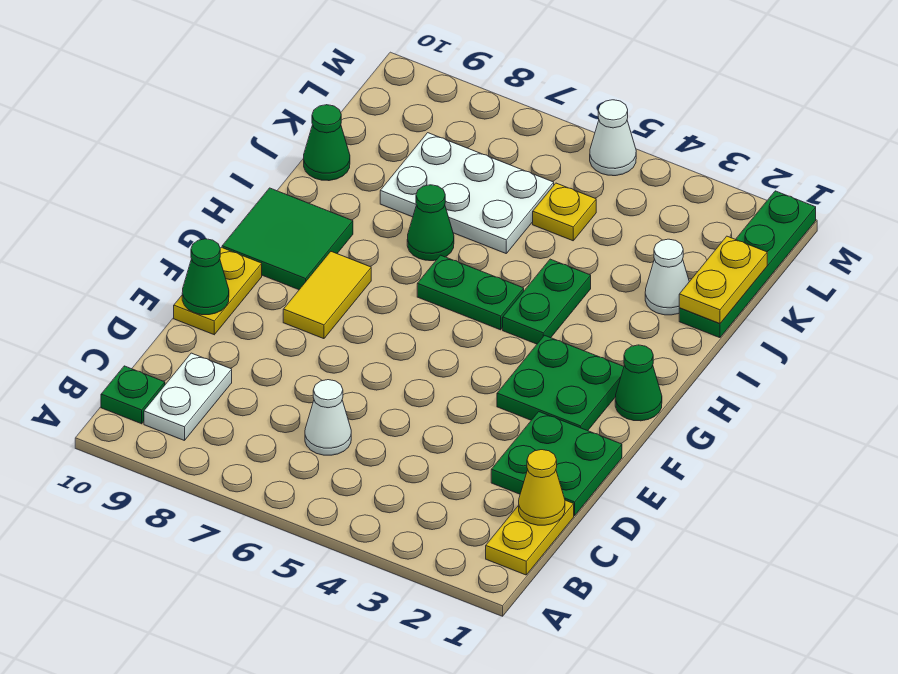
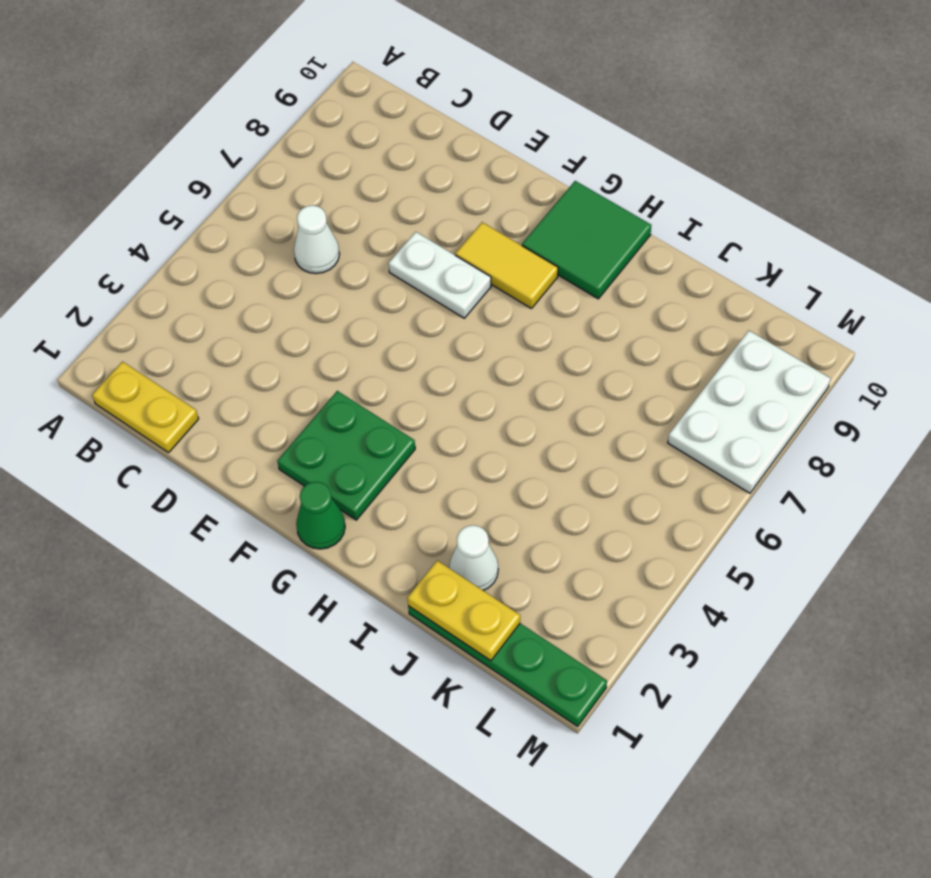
white 1x2 plate [389,232,491,318] -> white 1x2 plate moved to [144,353,232,441]
white 2x3 plate [668,331,831,493] -> white 2x3 plate moved to [380,133,554,253]
none -> green 1x1 plate [101,366,165,424]
none -> green 2x2 plate [491,412,622,516]
none -> yellow 1x2 plate [174,247,262,335]

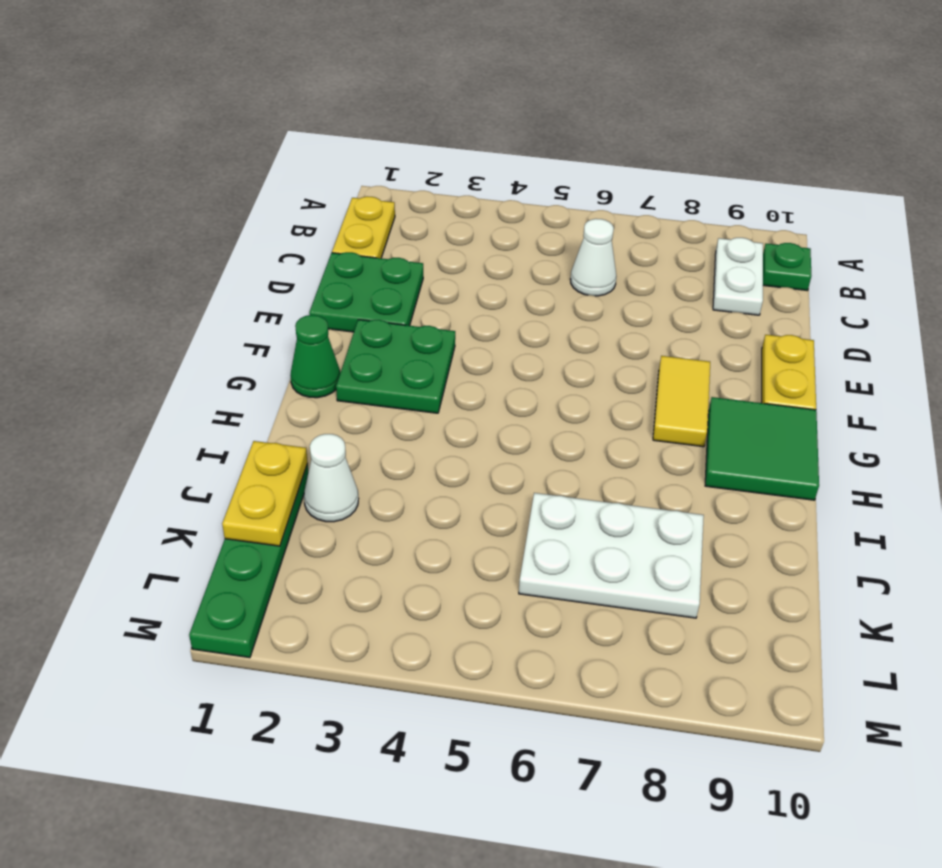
none -> green 1x2 plate [503,259,591,344]
none -> green 1x2 plate [417,255,524,330]
none -> green 1x1 cone [407,185,454,261]

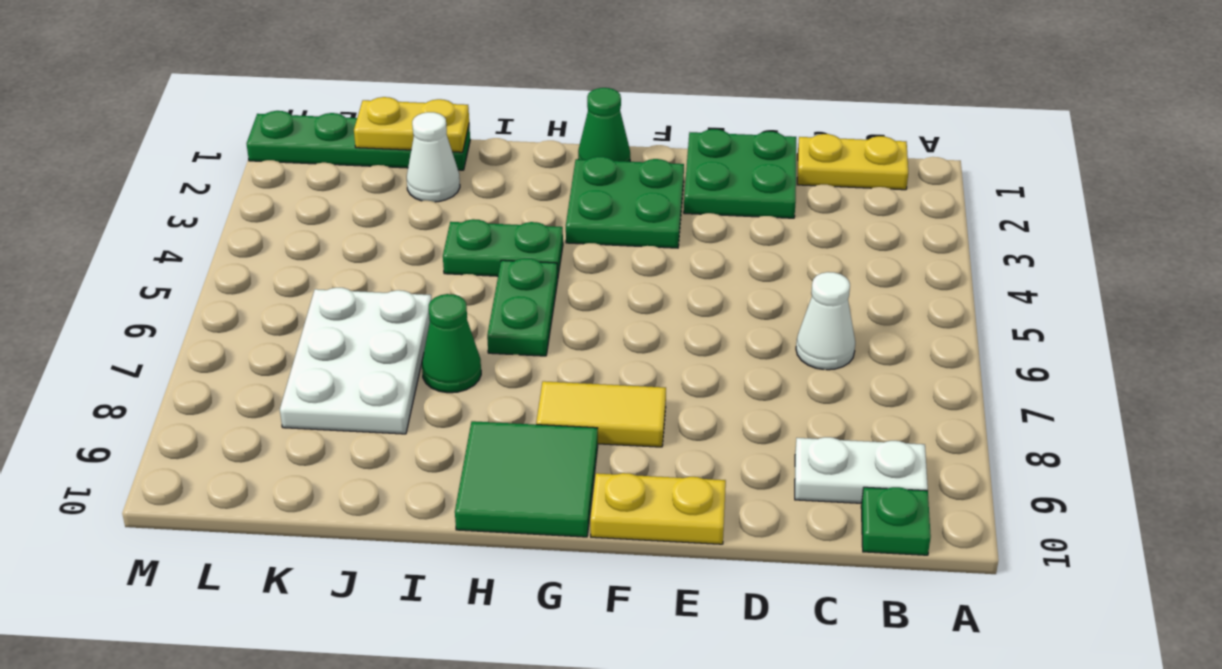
none -> green 1x1 cone [304,105,350,181]
none -> yellow 1x1 plate [533,183,596,241]
none -> white 1x1 cone [590,100,636,176]

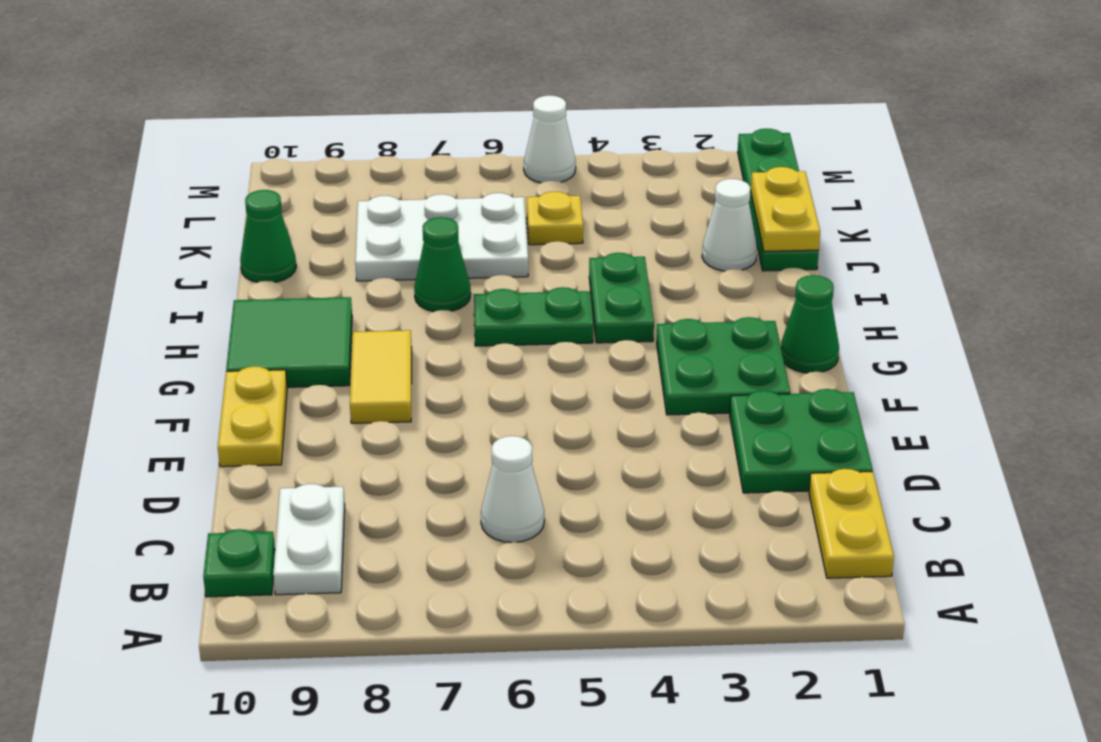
none -> yellow 1x1 cone [519,450,565,525]
none -> green 1x1 cone [182,239,229,315]

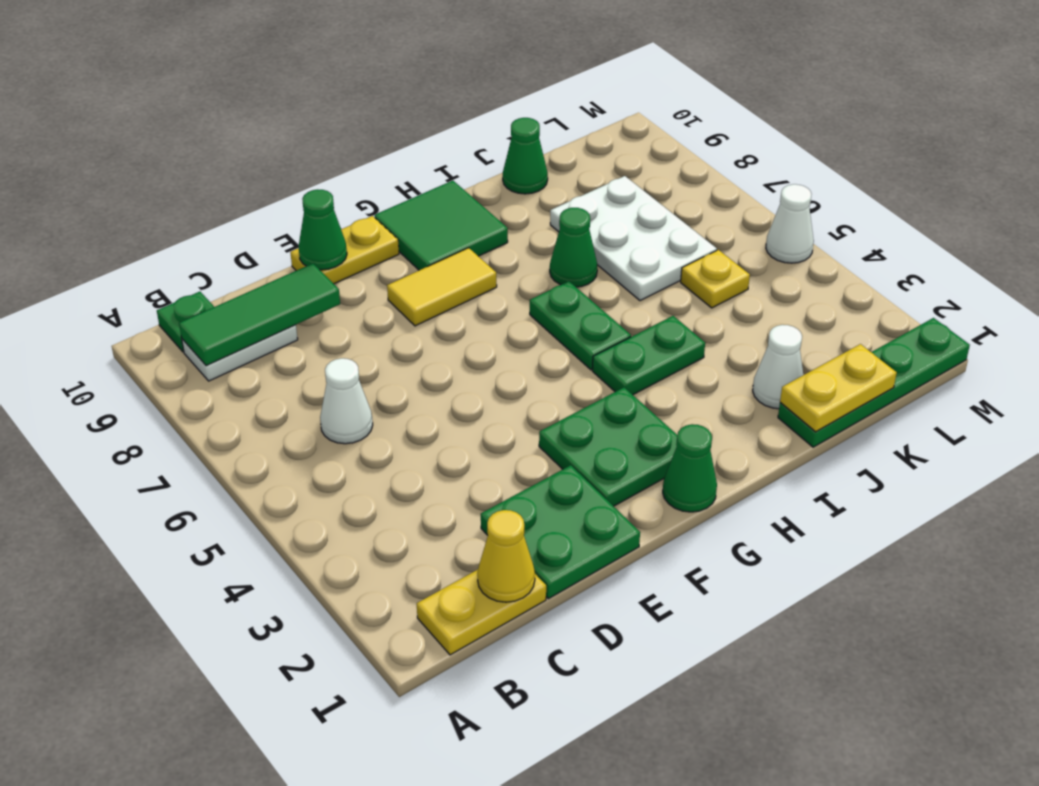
green 1x3 tile [179,263,340,366] -> none

